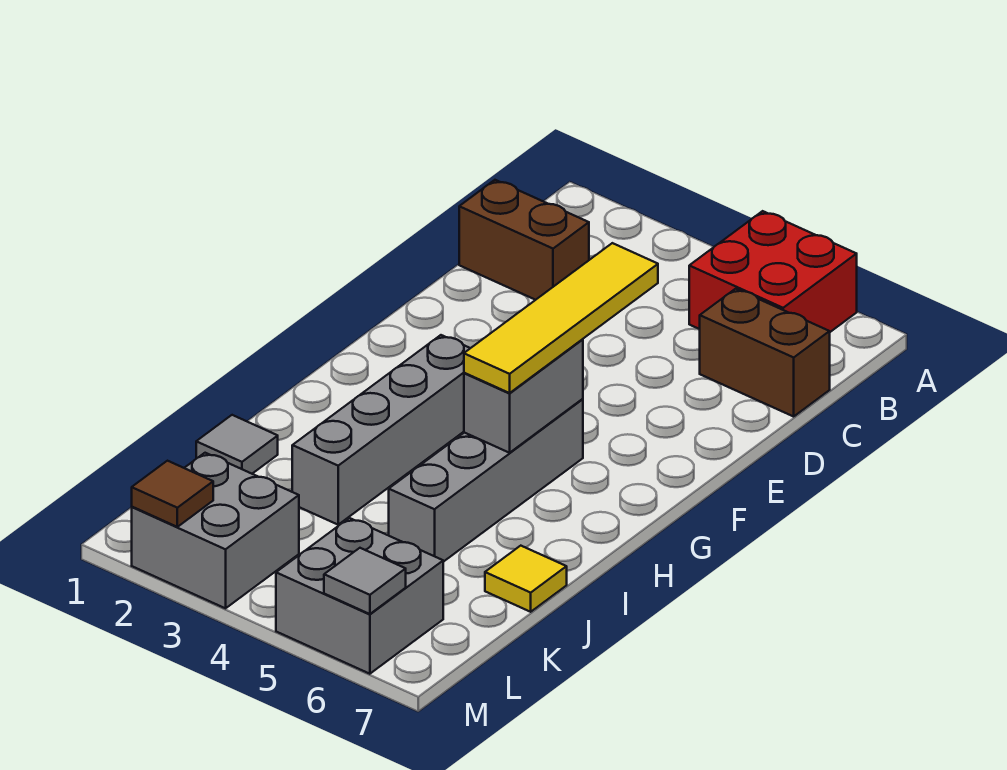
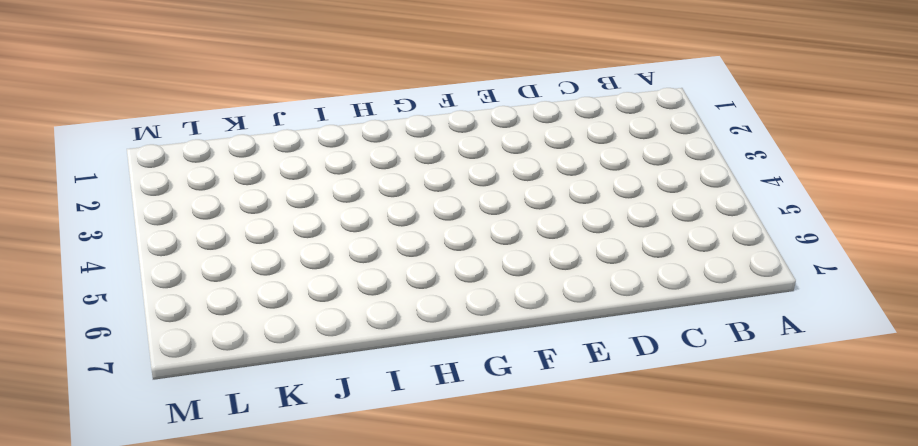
none -> red 2x2 brick [689,211,857,332]
none -> brown 1x2 brick [459,180,589,300]
none -> brown 1x2 brick [700,289,830,416]

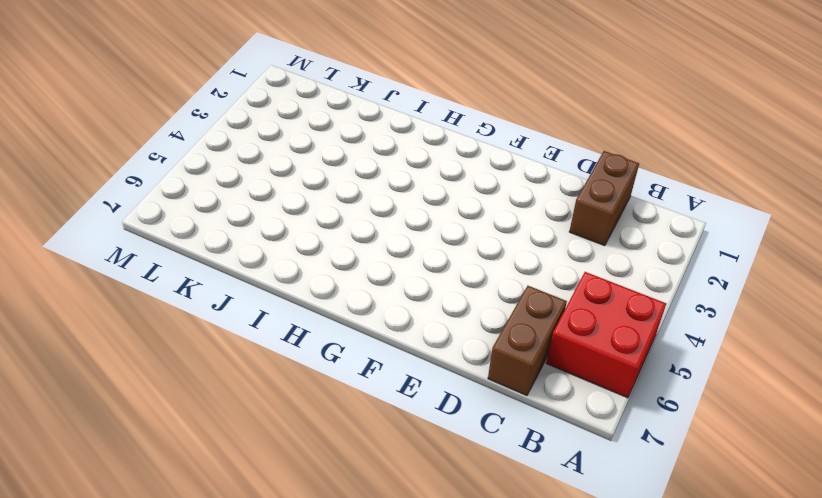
none -> grey 1x4 brick [292,335,470,525]
none -> grey 1x4 brick [389,399,583,562]
none -> grey 1x1 tile [196,415,278,474]

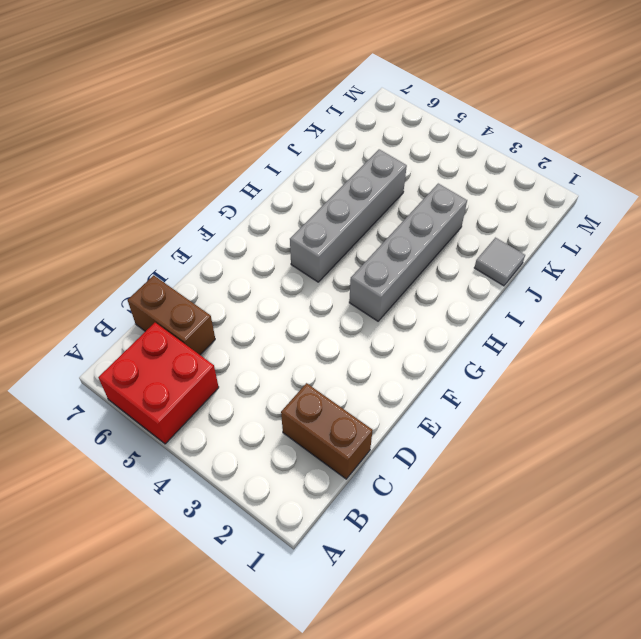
none -> yellow 1x1 tile [485,546,567,612]
none -> grey 2x2 brick [132,453,299,608]
none -> grey 2x2 brick [276,518,443,674]

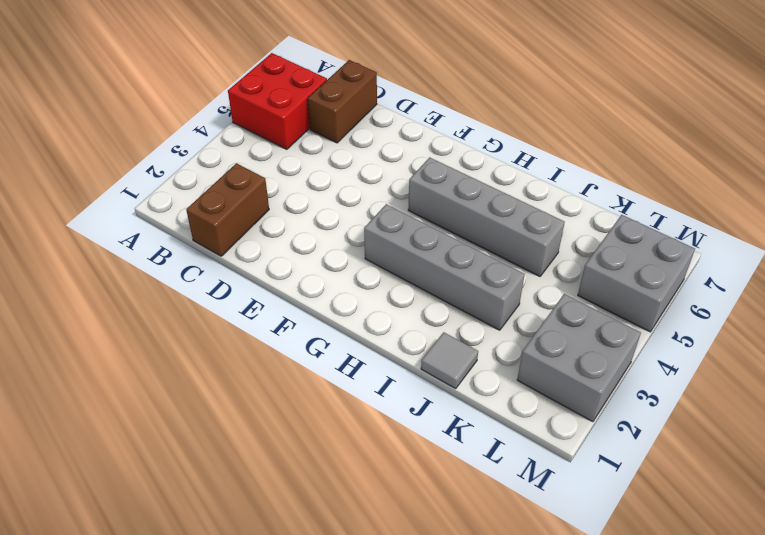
none -> yellow 1x1 tile [485,546,567,612]
none -> grey 1x2 brick [464,339,583,453]
none -> brown 1x1 tile [132,461,213,527]

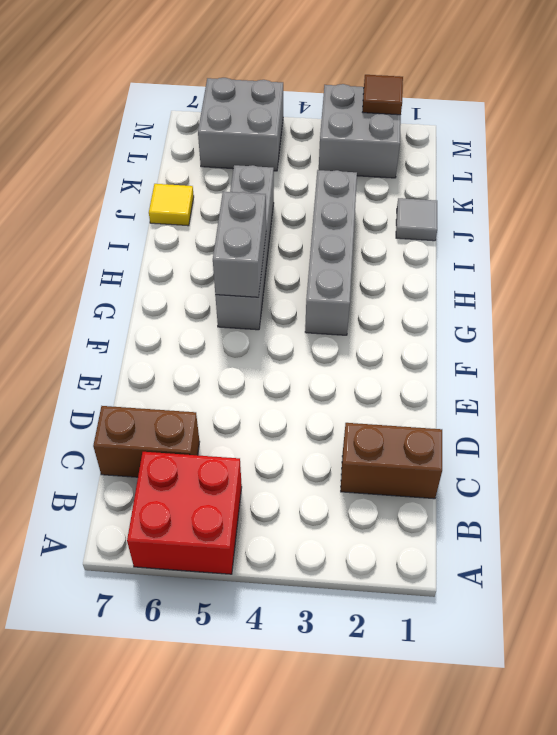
none -> grey 1x1 tile [324,548,406,614]
none -> yellow 1x4 tile [464,243,658,393]

